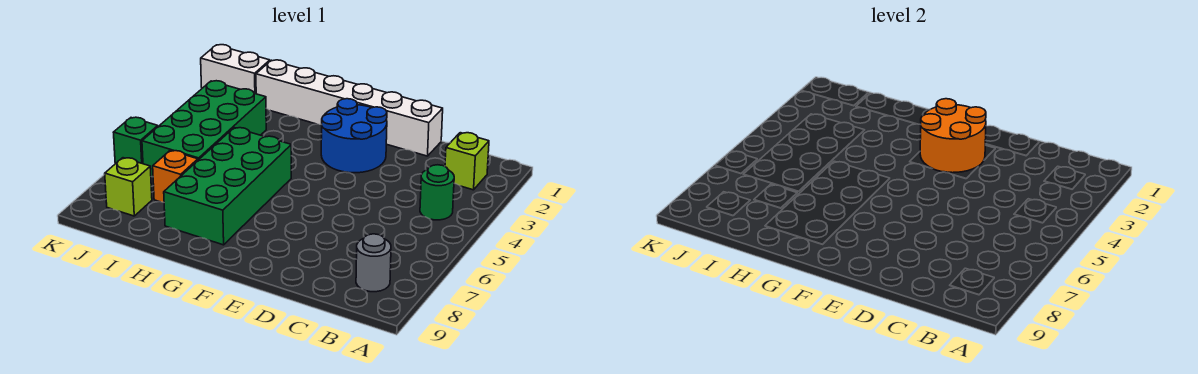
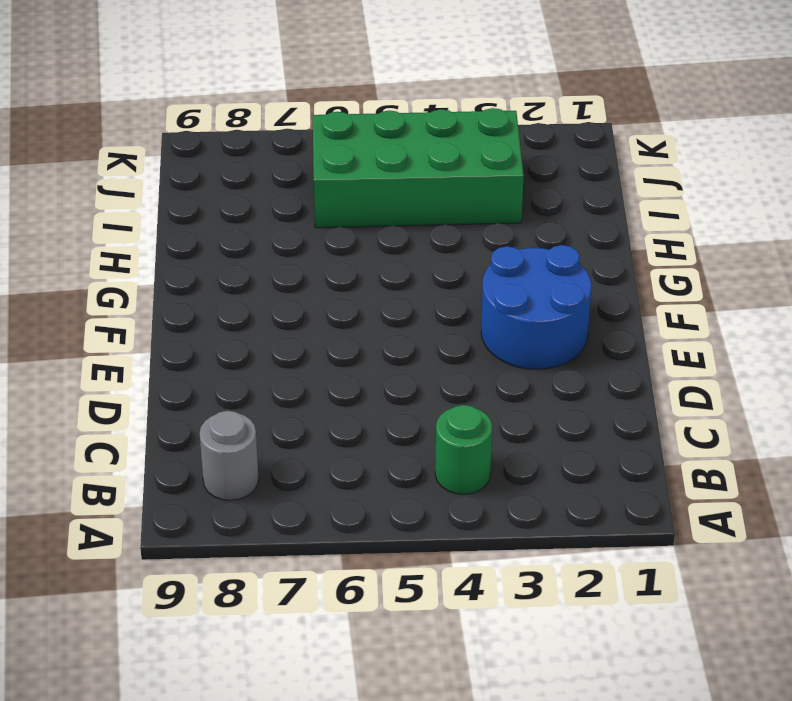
none -> lime 1x1 brick [445,133,489,190]
none -> white 1x6 brick [256,60,443,156]
none -> green 2x4 brick [164,128,291,245]

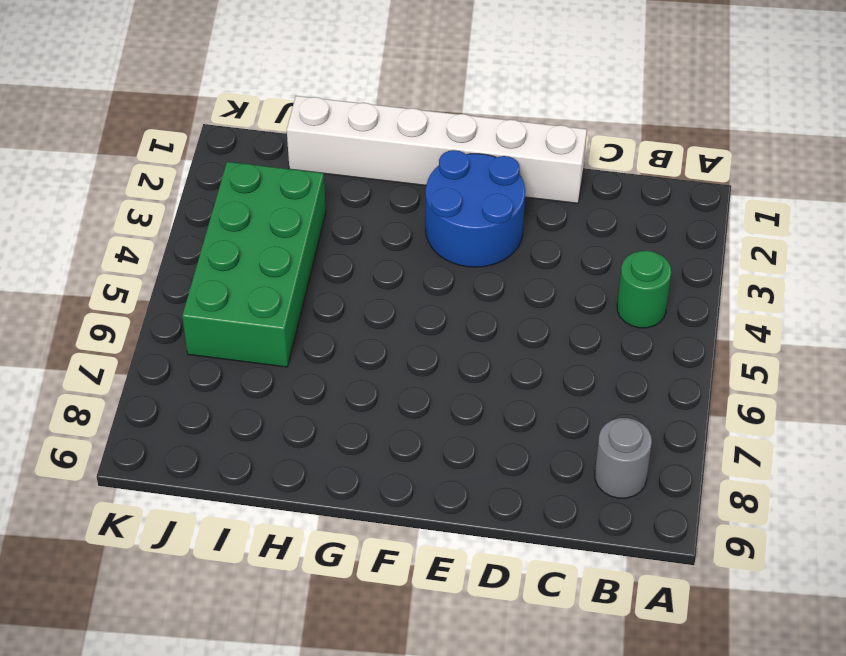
none -> lime 1x1 brick [445,133,489,190]
none -> green 2x4 brick [164,128,291,245]
none -> orange 1x1 brick [153,150,198,202]

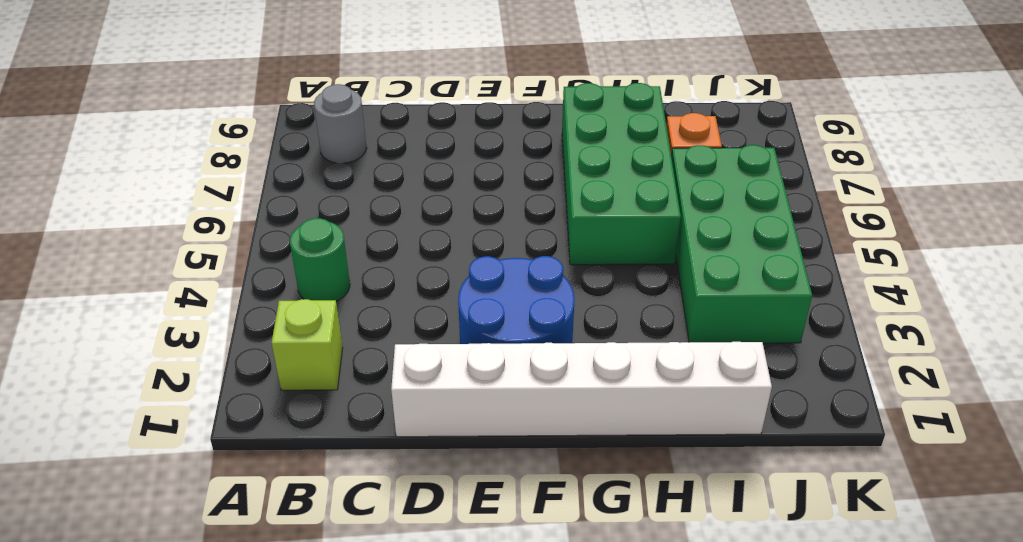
none -> white 1x2 brick [201,45,270,94]
none -> lime 1x1 brick [105,158,152,216]
none -> green 1x1 brick [113,117,158,164]

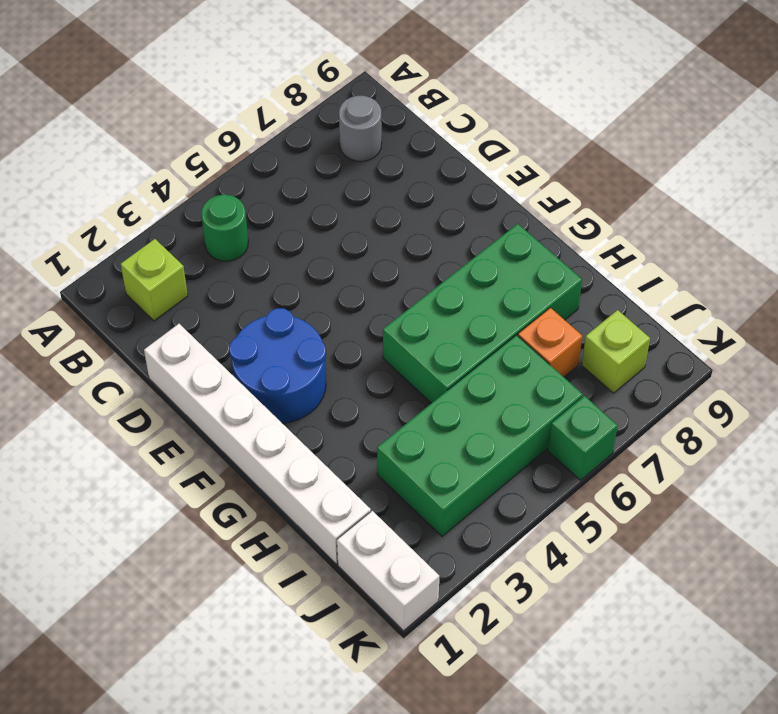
none -> orange 2x2 round brick [920,99,986,173]

